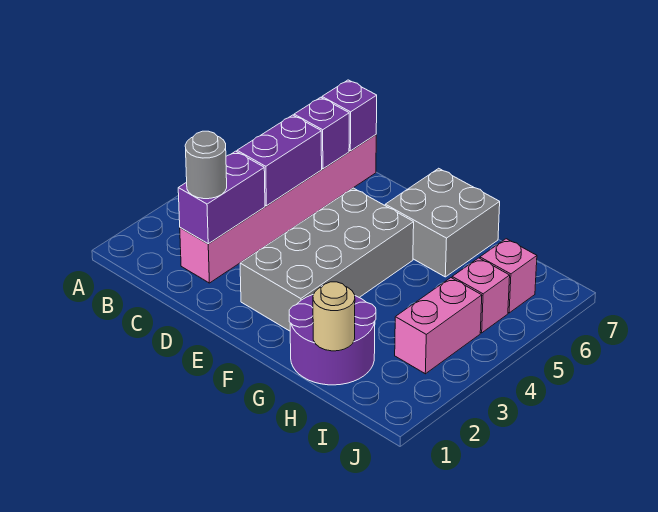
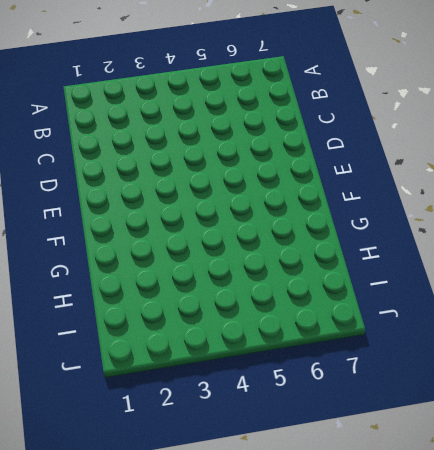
none -> pink 1x6 brick [180,135,376,283]
none -> grey 2x4 brick [240,188,414,331]
none -> grey 2x2 brick [385,168,500,277]

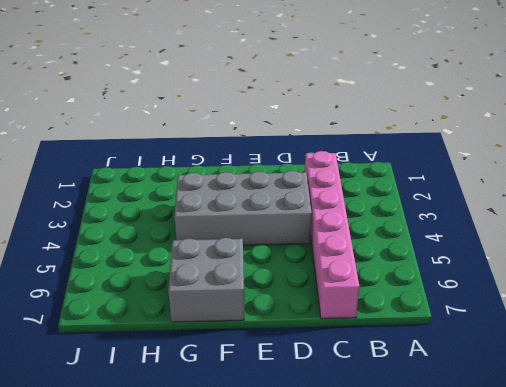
grey 2x4 brick [174,171,312,245] -> grey 2x4 brick turned to [240,188,414,331]
none -> purple 2x2 round brick [289,294,376,385]
none -> pink 1x2 brick [395,278,482,374]
none -> pink 1x1 brick [452,258,510,333]

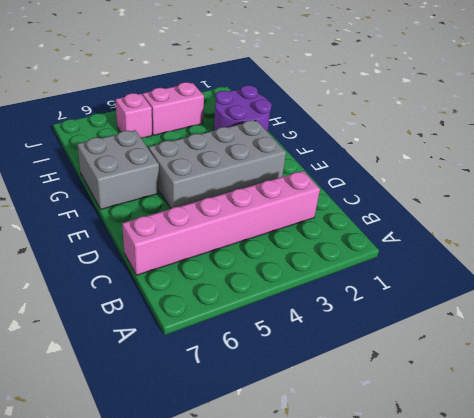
none -> pink 1x1 brick [480,239,537,313]
none -> purple 1x2 brick [178,151,265,244]
none -> purple 1x2 brick [237,115,322,206]

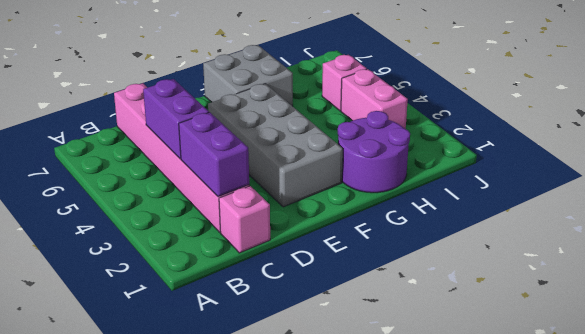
pink 1x1 brick [219,186,270,253] -> pink 1x1 brick moved to [480,239,537,313]
none -> purple 1x1 brick [294,97,349,169]
none -> purple 1x1 brick [322,80,377,151]
none -> tan 1x1 round brick [313,282,355,351]

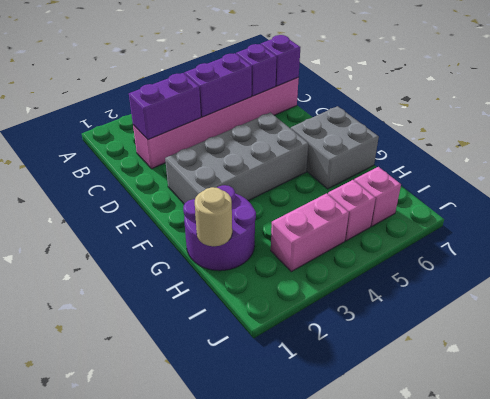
none -> grey 1x1 round brick [185,131,227,199]

